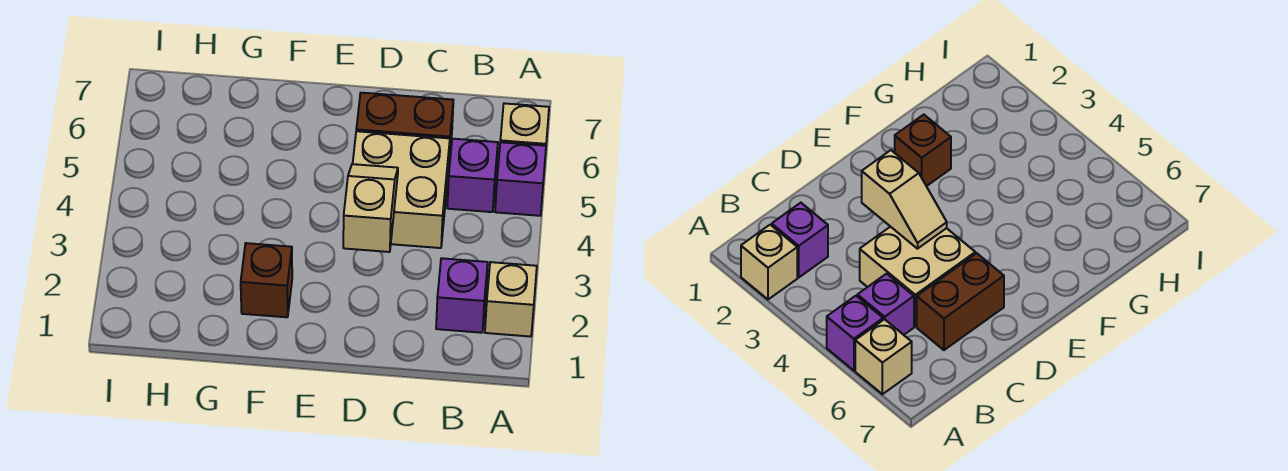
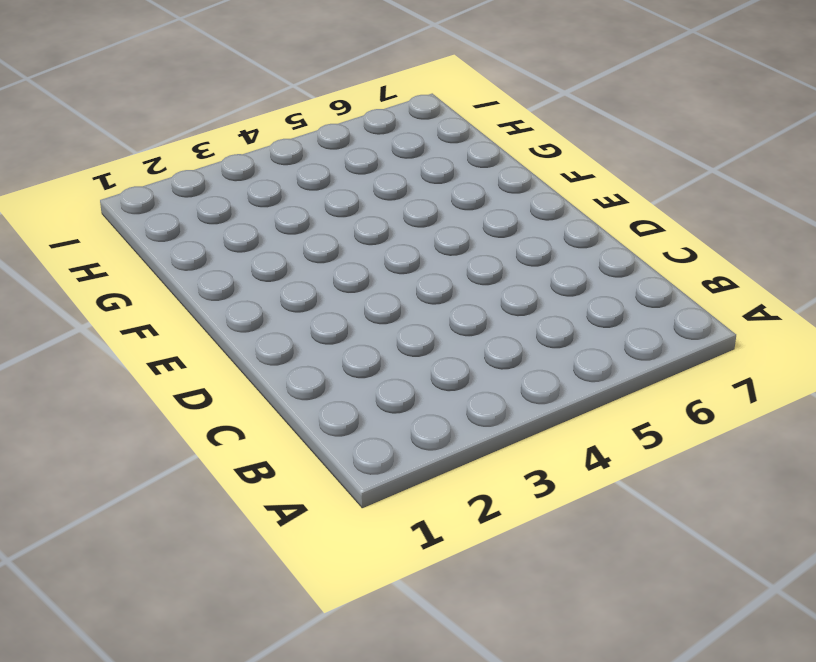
none -> tan 1x1 brick [485,262,537,337]
none -> purple 1x1 brick [495,142,546,216]

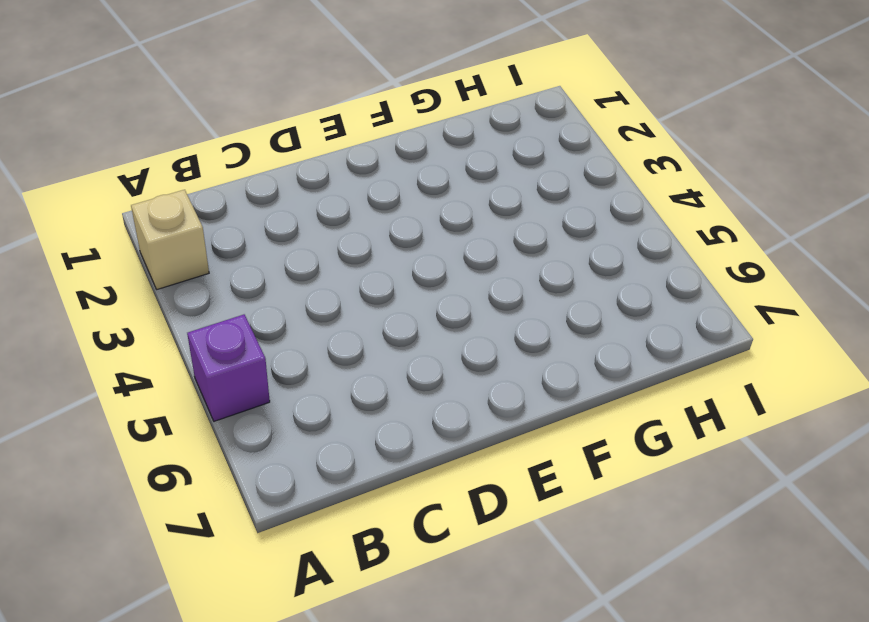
none -> tan 1x1 brick [500,103,549,146]
none -> purple 1x1 brick [436,258,488,333]

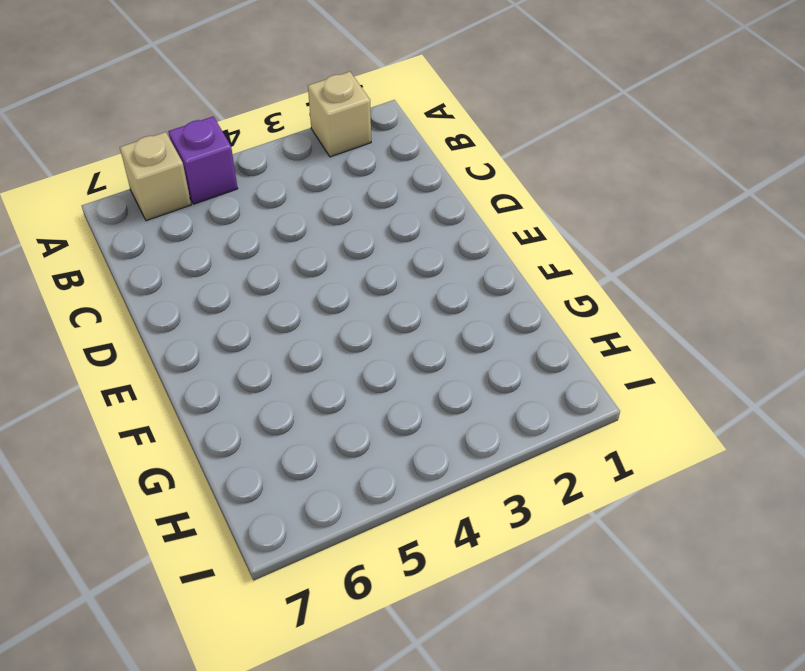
none -> purple 1x1 brick [436,258,488,333]
none -> purple 1x1 brick [447,139,498,212]

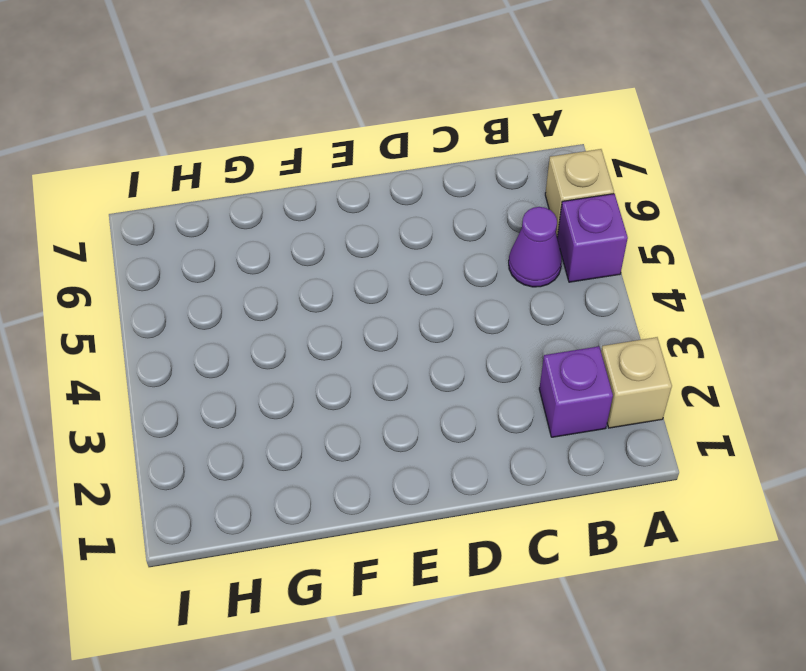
purple 1x1 cone [509,207,562,287] -> purple 1x1 brick [447,139,498,212]
none -> tan 2x2 brick [353,131,450,248]
none -> brown 1x2 brick [356,93,453,160]

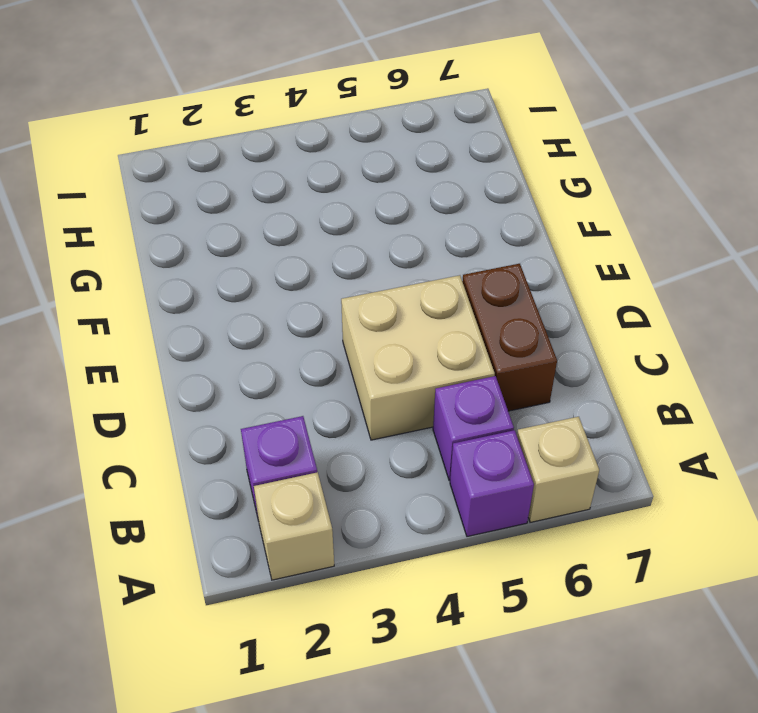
none -> brown 1x1 brick [241,243,292,317]
none -> tan 1x2 slope [343,164,398,252]

